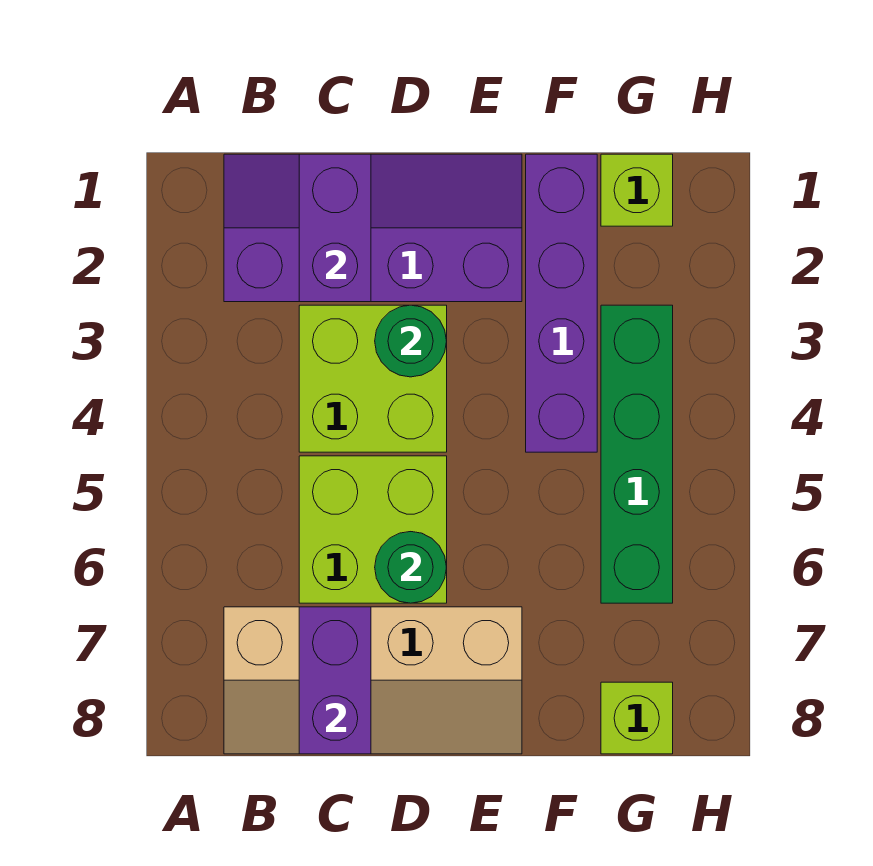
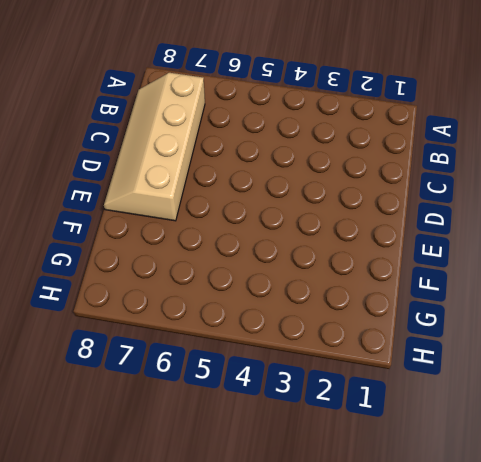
none -> purple 2x4 slope [224,154,522,302]
none -> lime 2x2 brick [299,305,447,452]
none -> lime 2x2 brick [299,456,447,603]

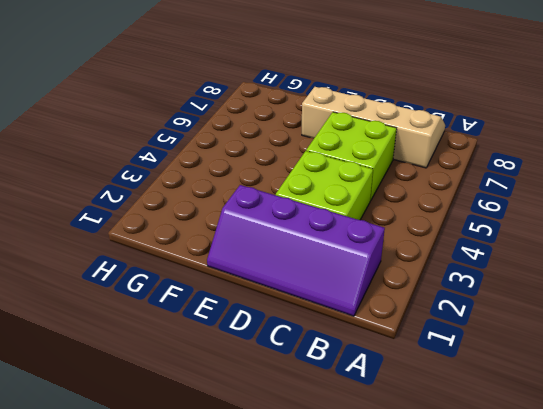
none -> purple 1x4 brick [526,154,597,452]
none -> lime 1x1 brick [601,154,673,226]
none -> green 1x4 brick [601,305,673,603]

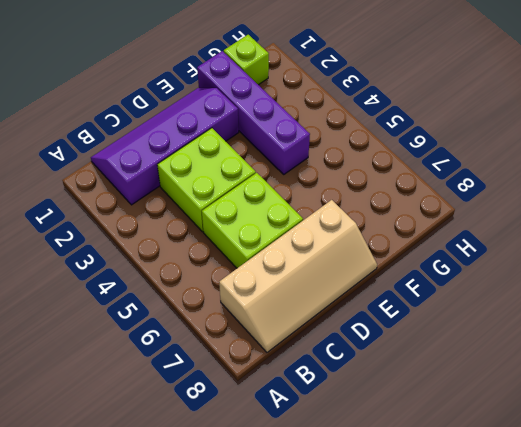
none -> green 1x4 brick [601,305,673,603]
none -> lime 1x1 brick [601,682,673,754]
none -> purple 1x2 brick [299,154,371,302]

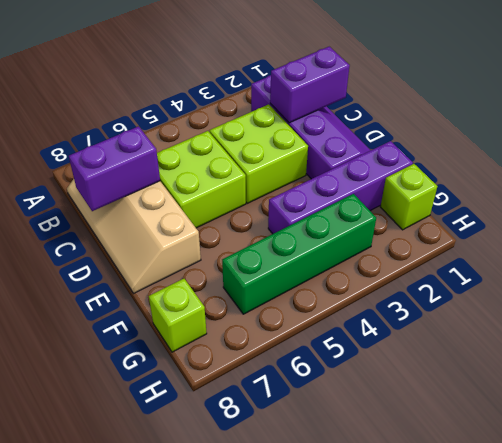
none -> green 1x1 round brick [375,305,447,377]
none -> green 1x1 round brick [375,532,446,603]

